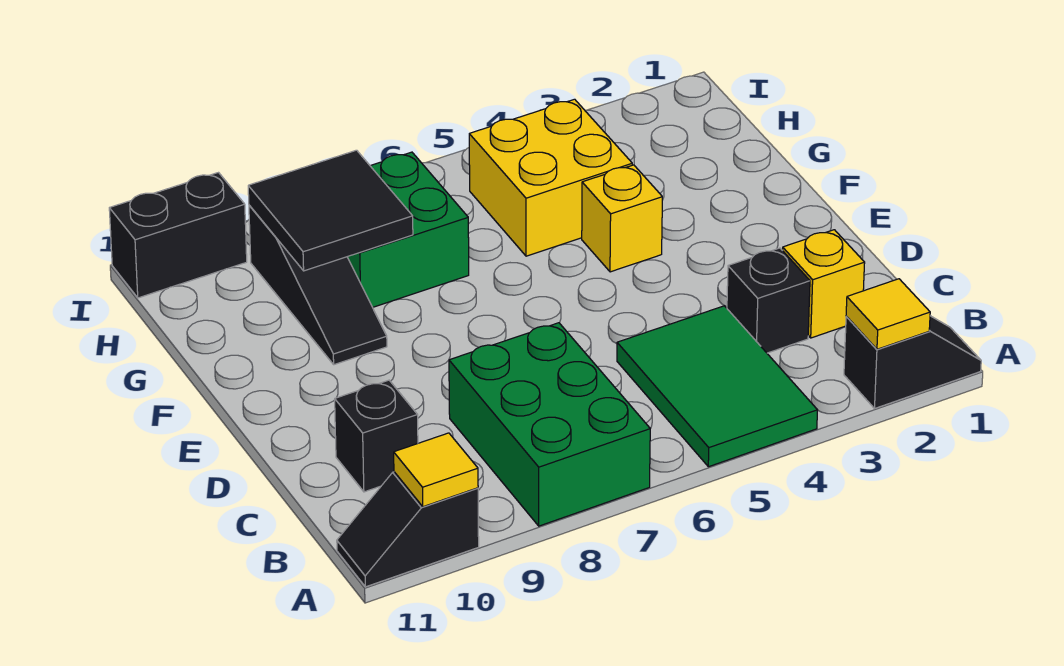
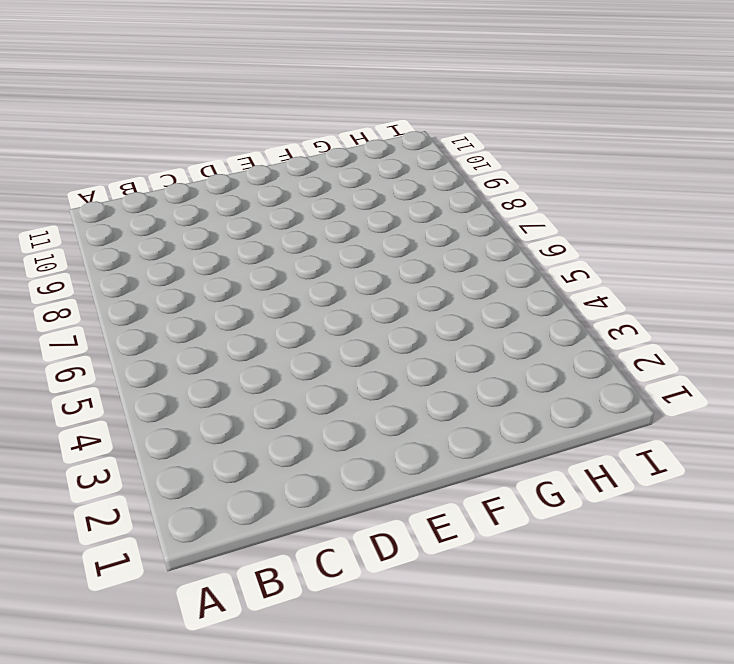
none -> black 1x2 slope [844,316,981,408]
none -> green 2x3 tile [617,306,817,467]
none -> green 2x3 brick [449,323,650,526]

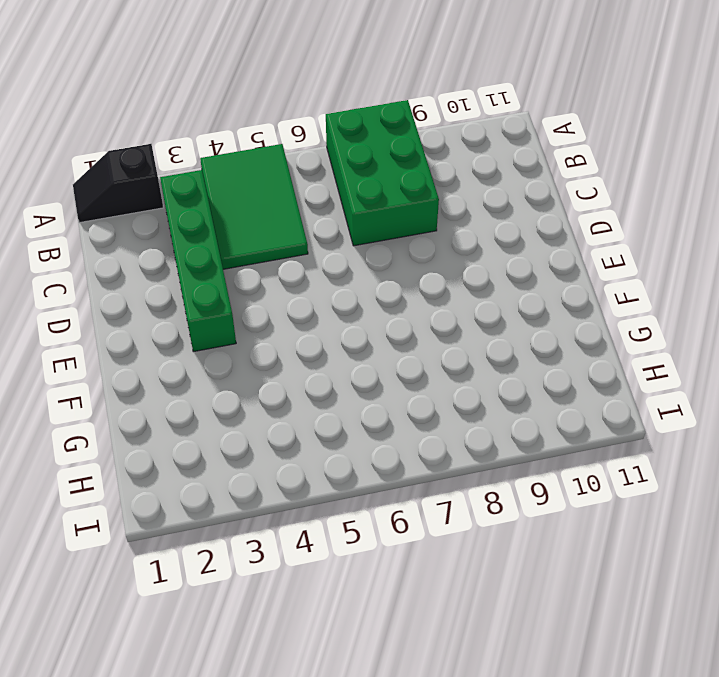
green 1x4 brick [160,170,236,352] -> black 1x1 brick [727,248,810,353]
none -> black 1x2 slope [337,472,479,587]
none -> yellow 1x1 brick [783,230,865,338]
none -> black 1x1 brick [335,380,418,492]

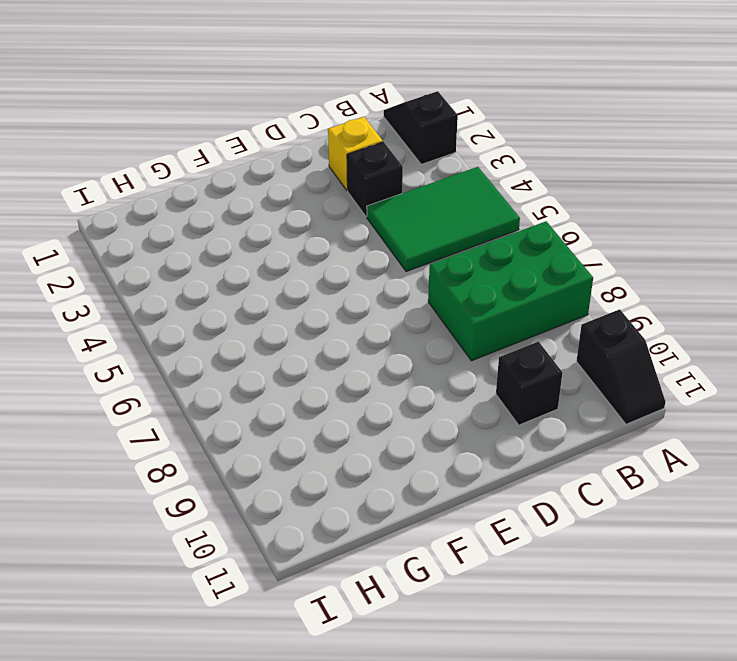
none -> yellow 1x1 brick [582,165,662,272]
none -> black 1x3 slope [249,205,387,365]
none -> yellow 2x2 brick [469,99,632,256]

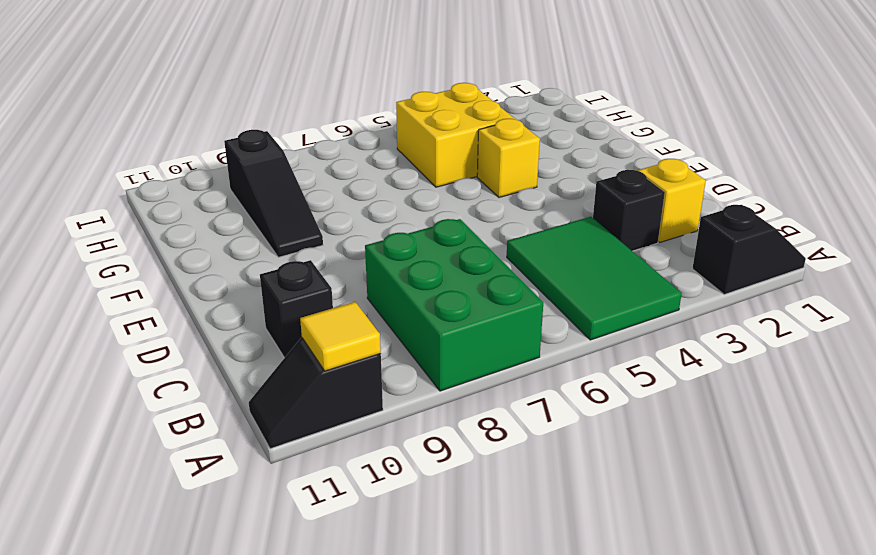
none -> green 2x2 brick [348,152,469,307]
none -> black 1x2 brick [109,173,247,298]
none -> yellow 1x1 tile [846,279,930,349]

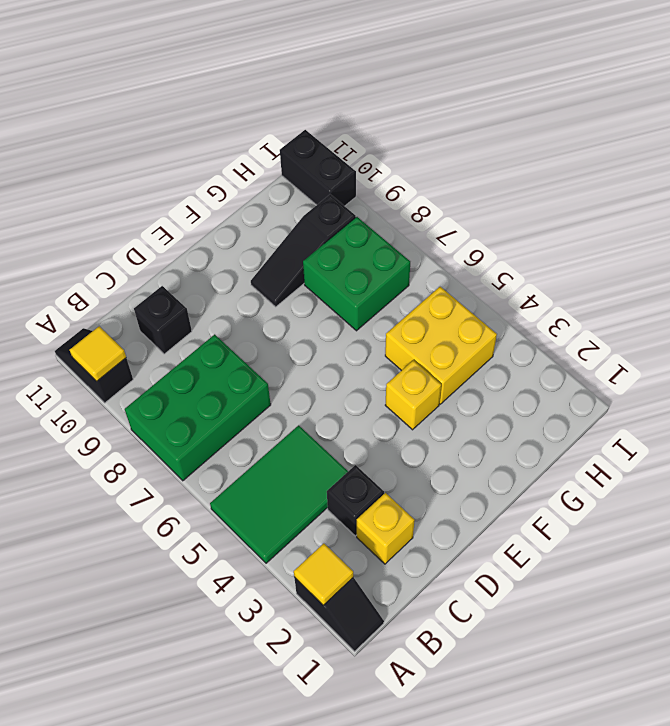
none -> black 2x2 tile [248,150,413,271]

